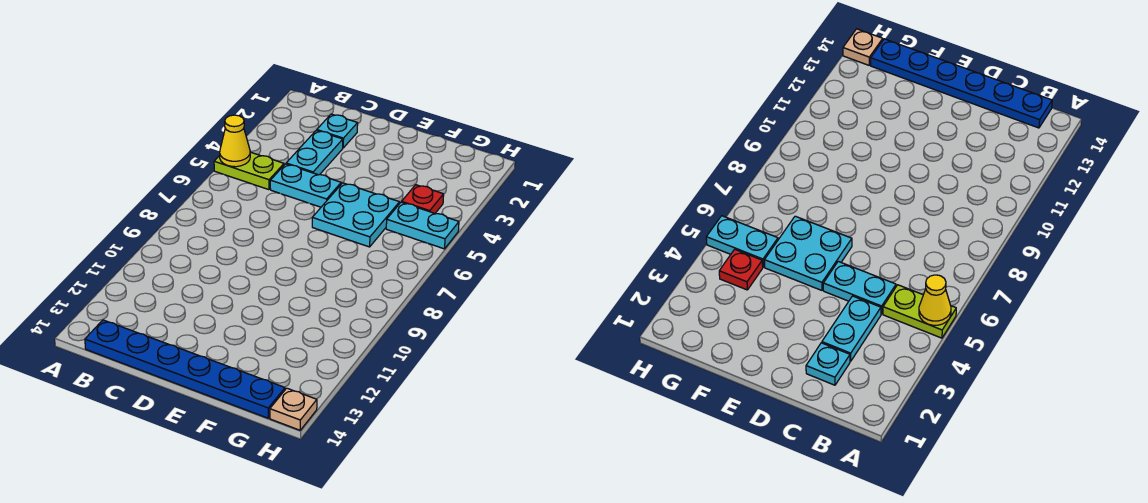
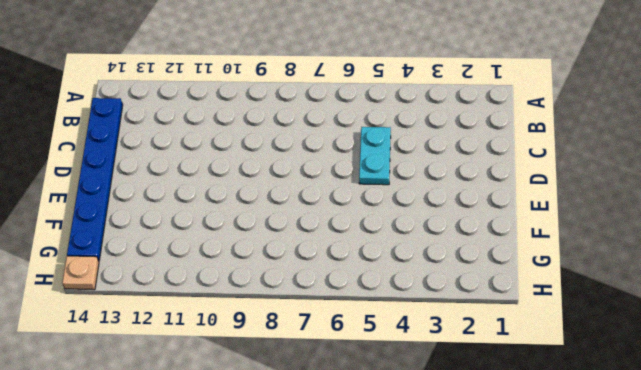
none -> lime 1x2 plate [214,152,284,190]
none -> cyan 1x1 plate [317,114,358,148]

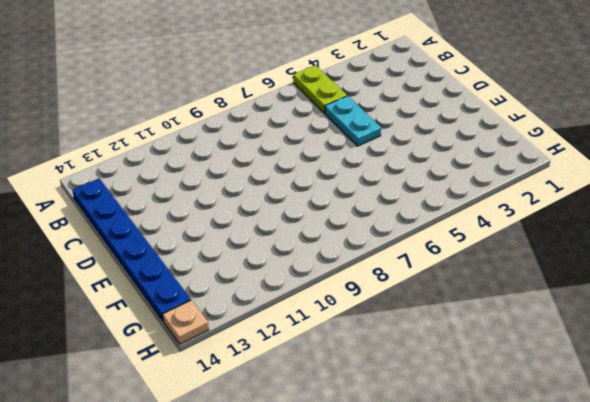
none -> cyan 1x1 plate [317,114,358,148]
none -> cyan 1x2 plate [286,130,343,175]

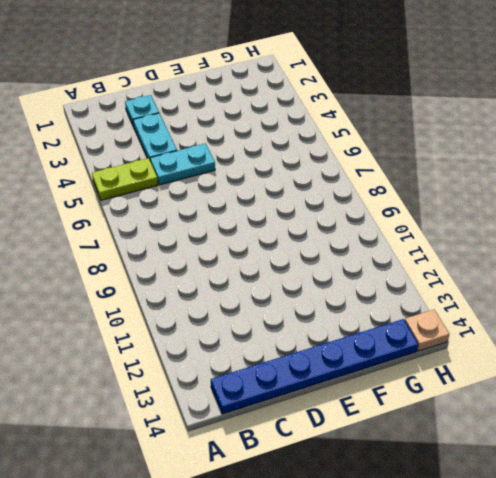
none -> cyan 2x2 plate [312,183,399,247]
none -> red 1x1 plate [402,185,444,213]

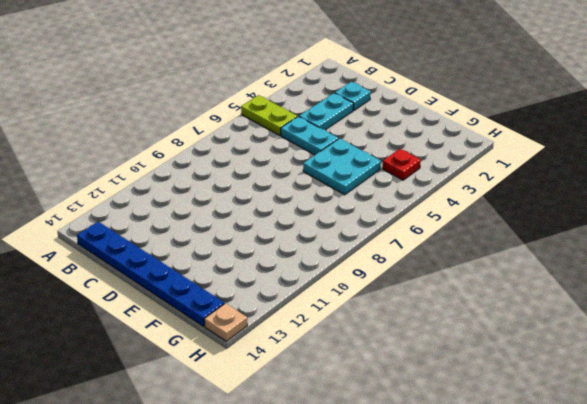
none -> cyan 1x2 plate [386,202,459,249]
none -> yellow 1x1 cone [220,115,250,167]

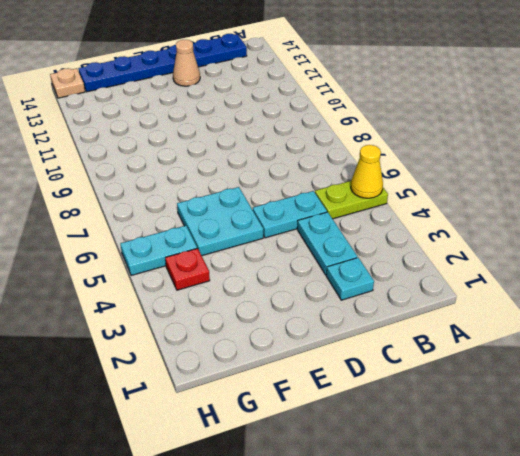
tan 1x1 cone [173,40,200,86] -> none

